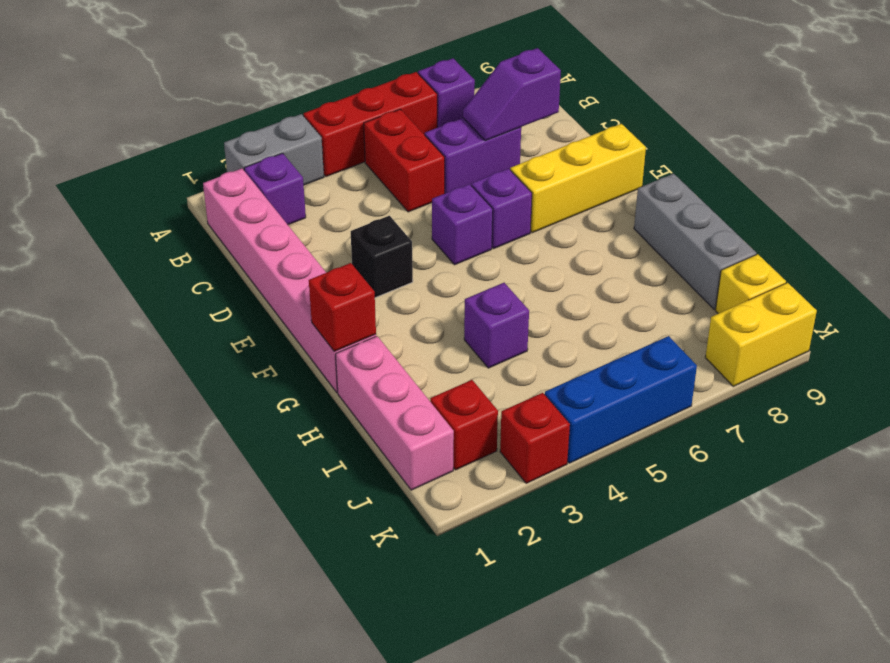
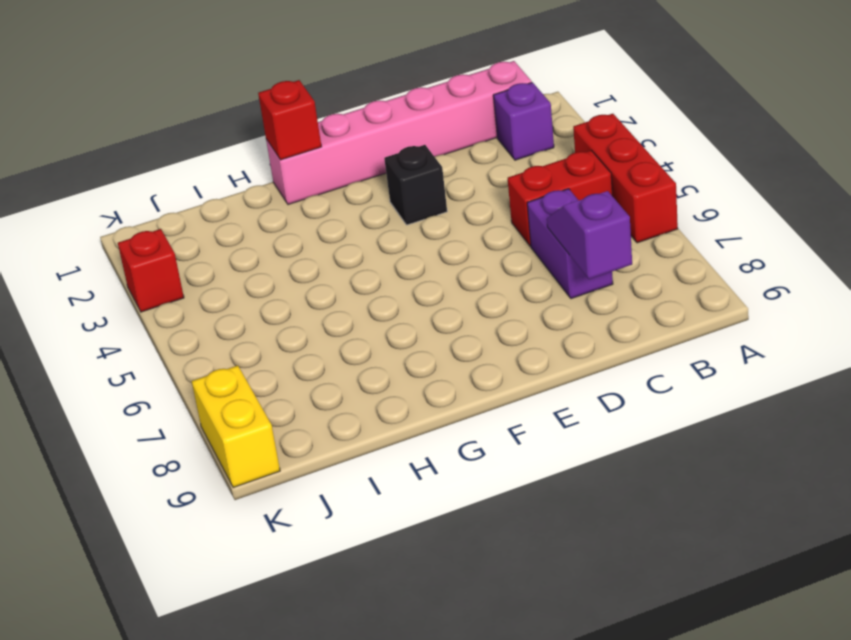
none -> grey 1x2 brick [224,114,324,185]
none -> purple 1x1 brick [418,58,475,128]
none -> purple 1x1 brick [432,184,493,265]

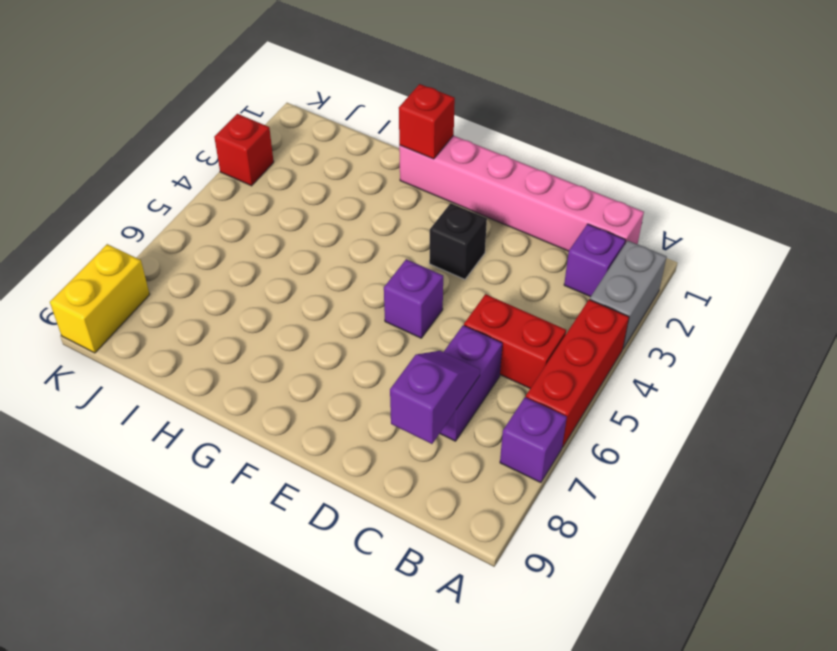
none -> purple 1x1 brick [471,168,532,248]
none -> yellow 1x3 brick [510,124,646,233]
none -> grey 1x3 brick [634,174,756,309]

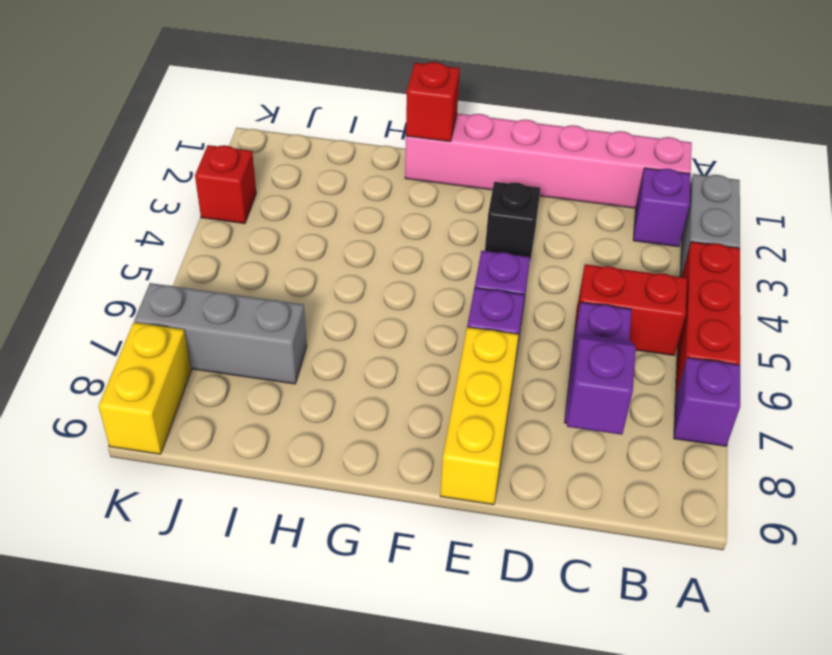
grey 1x3 brick [134,283,307,384] -> grey 1x3 brick moved to [634,174,756,309]
none -> pink 1x3 brick [336,336,454,490]
none -> purple 1x1 brick [464,283,529,368]
none -> red 1x1 brick [430,380,498,470]

